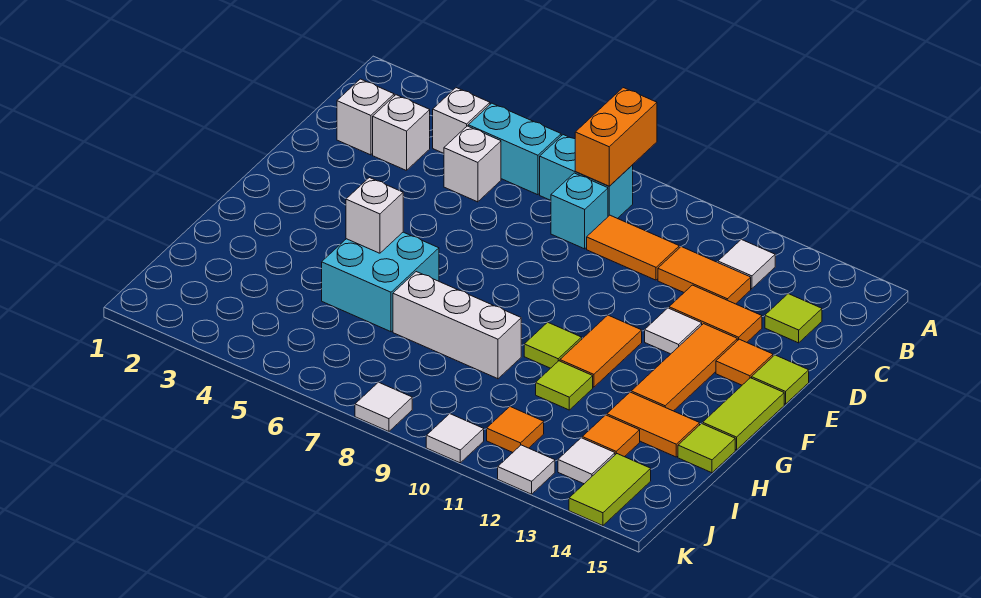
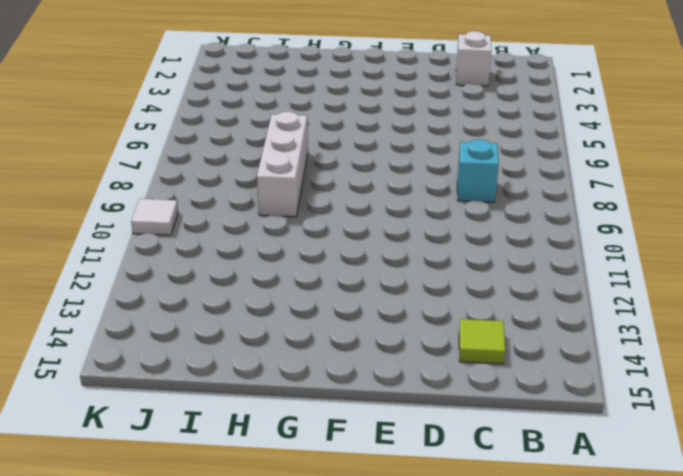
none -> white 1x1 brick [433,88,490,153]
none -> cyan 1x2 brick [468,103,561,195]
none -> cyan 1x2 brick [540,135,633,219]
none -> white 1x1 tile [718,239,775,289]

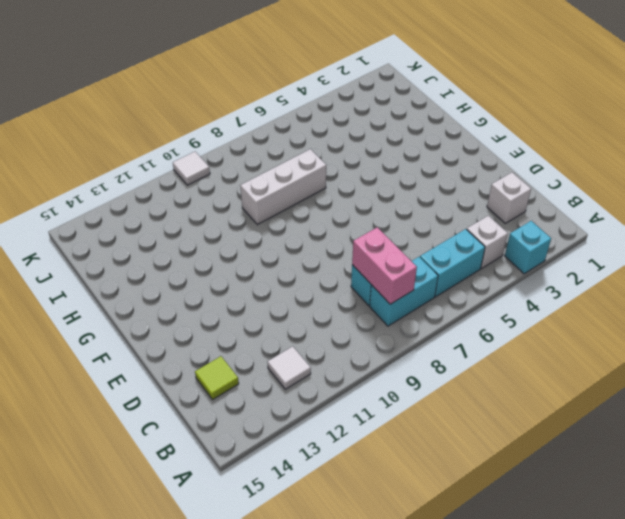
cyan 1x1 brick [505,221,551,274] -> none
pink 1x2 brick [352,227,417,304] -> orange 1x2 brick [575,88,657,186]
none -> white 1x1 brick [373,95,430,171]
none -> white 1x1 brick [444,126,501,202]
none -> orange 1x2 tile [587,215,679,280]
none -> orange 1x2 tile [658,247,751,304]

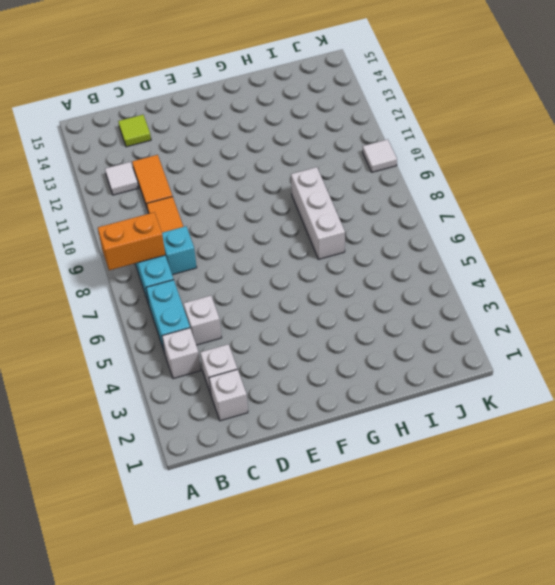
none -> orange 1x2 tile [669,285,762,342]
none -> white 1x1 tile [645,308,702,354]
none -> orange 1x3 tile [631,324,737,411]
none -> orange 1x1 tile [716,339,773,385]

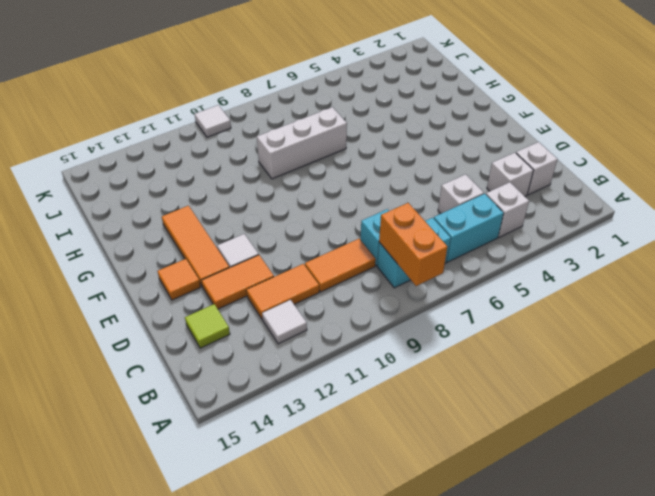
none -> lime 1x1 tile [752,355,809,404]
none -> orange 1x2 tile [560,315,642,387]
none -> lime 1x2 tile [703,378,784,450]
none -> cyan 2x2 brick [322,232,439,332]

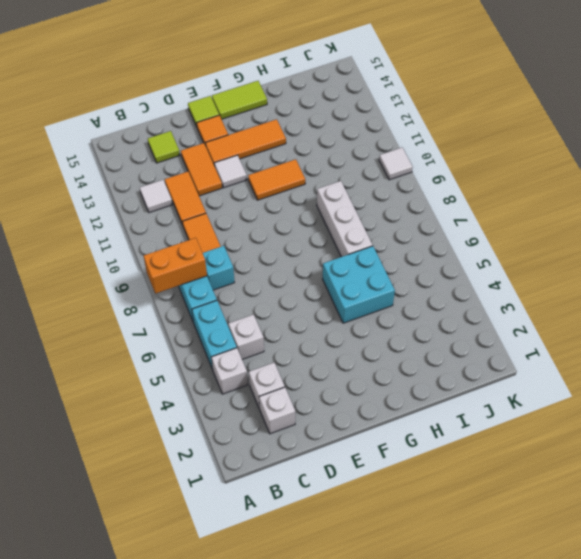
none -> lime 1x1 tile [524,322,582,368]
none -> lime 1x1 tile [536,361,593,410]
none -> orange 1x2 tile [607,392,700,457]
none -> lime 1x1 tile [678,423,735,473]

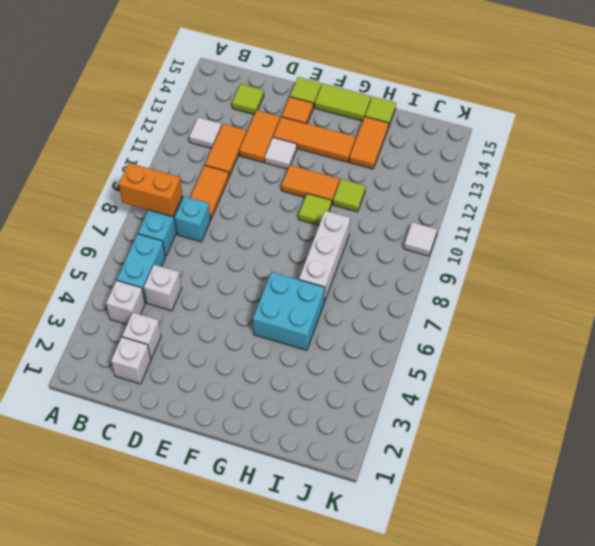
none -> orange 1x1 tile [582,415,640,457]
none -> orange 1x1 tile [487,407,544,452]
none -> white 1x1 tile [558,438,615,484]
none -> lime 1x2 tile [569,454,651,526]

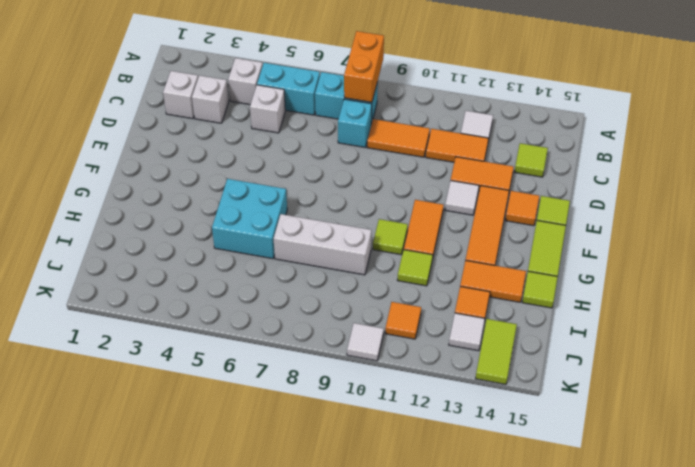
none -> white 1x1 tile [355,382,412,432]
none -> white 1x1 tile [498,445,555,494]
none -> white 1x1 brick [346,178,403,253]

